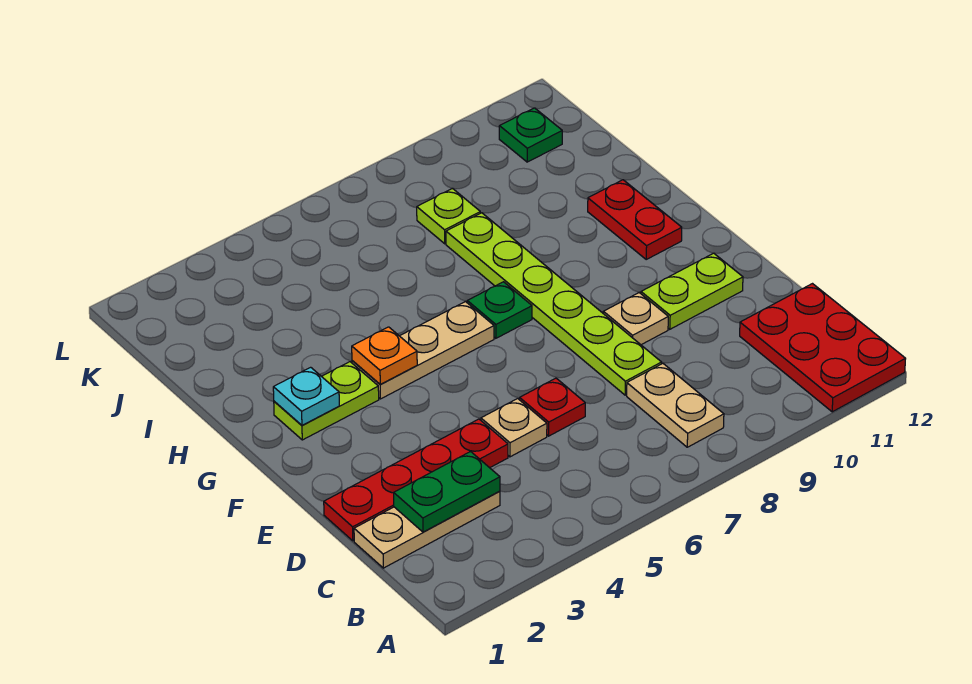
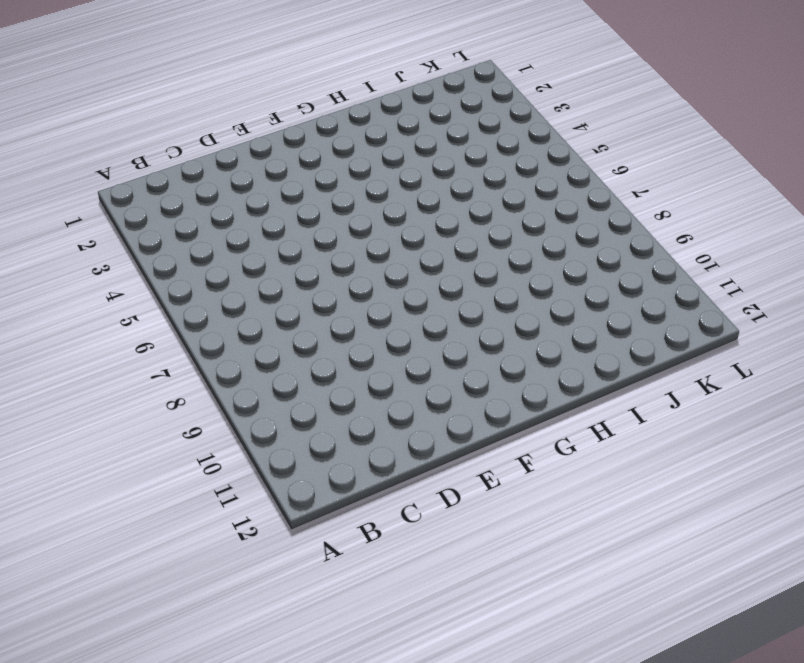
none -> red 2x3 plate [740,284,905,412]
none -> tan 1x2 plate [627,364,724,447]
none -> tan 1x3 plate [354,491,500,568]

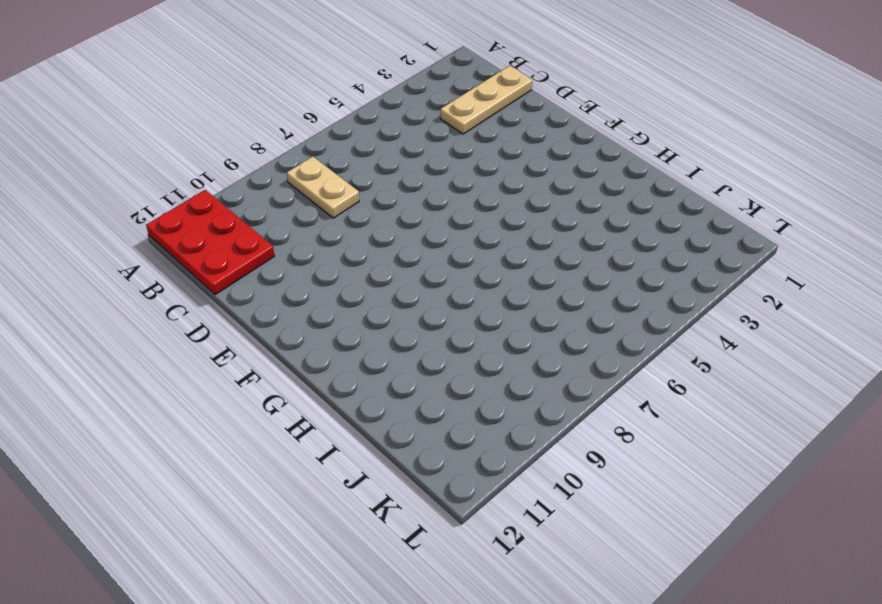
none -> red 1x4 plate [324,419,508,541]
none -> tan 1x1 plate [481,399,547,457]
none -> red 1x1 plate [520,378,585,436]

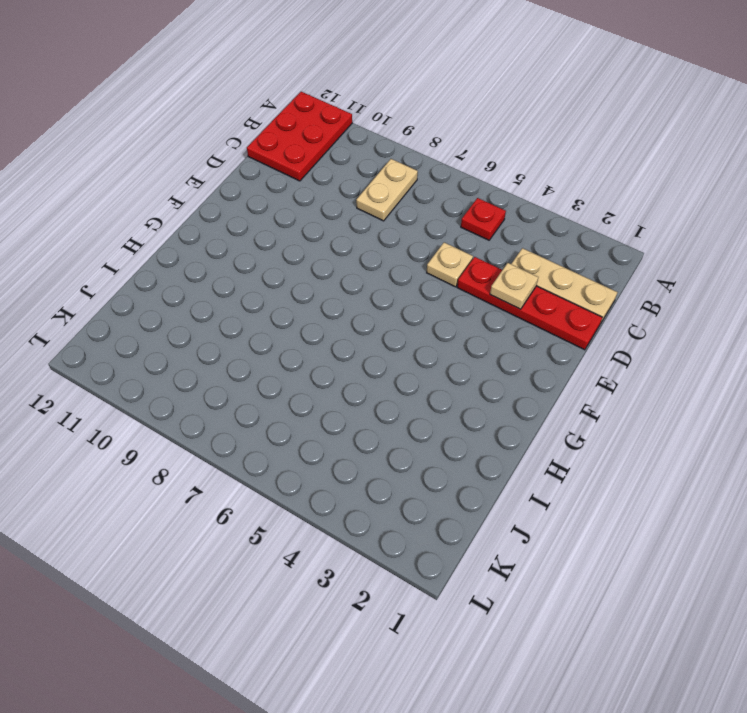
red 1x1 plate [461,198,506,240] -> red 1x1 plate moved to [520,378,585,436]
tan 1x1 plate [490,263,538,309] -> tan 1x1 plate moved to [603,293,668,345]
none -> lime 1x6 plate [446,213,662,395]
none -> lime 1x2 plate [641,253,743,329]
none -> lime 1x2 plate [274,362,379,440]

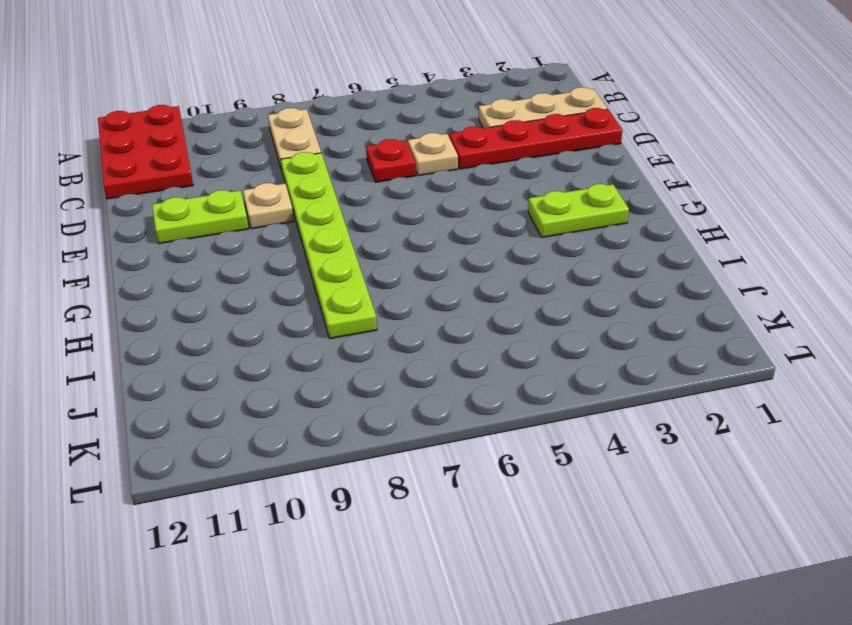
none -> tan 1x3 plate [352,302,494,399]
none -> green 1x1 plate [467,282,532,338]
none -> red 1x2 plate [588,180,682,259]

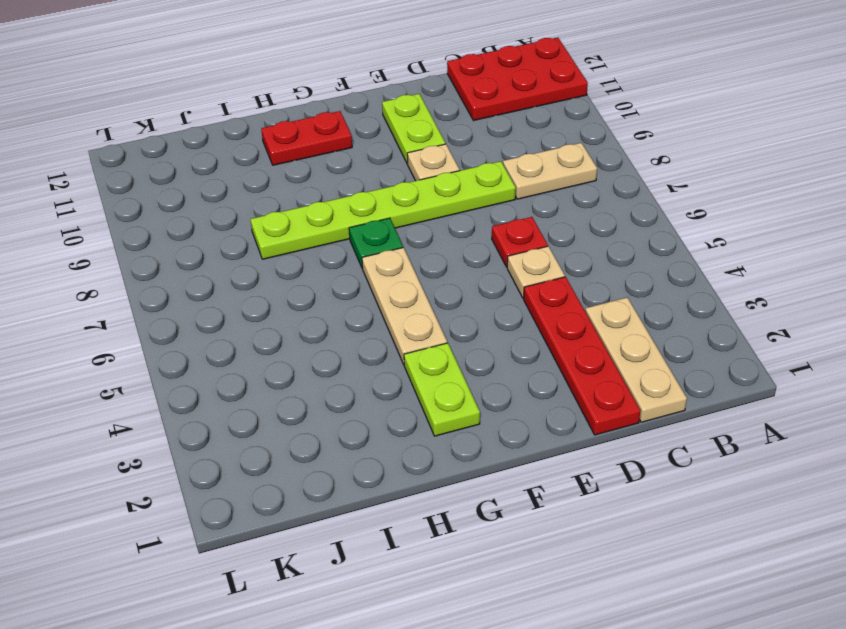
none -> lime 1x1 plate [417,188,480,244]
none -> green 1x1 plate [499,108,562,162]
none -> green 1x2 plate [394,452,500,532]

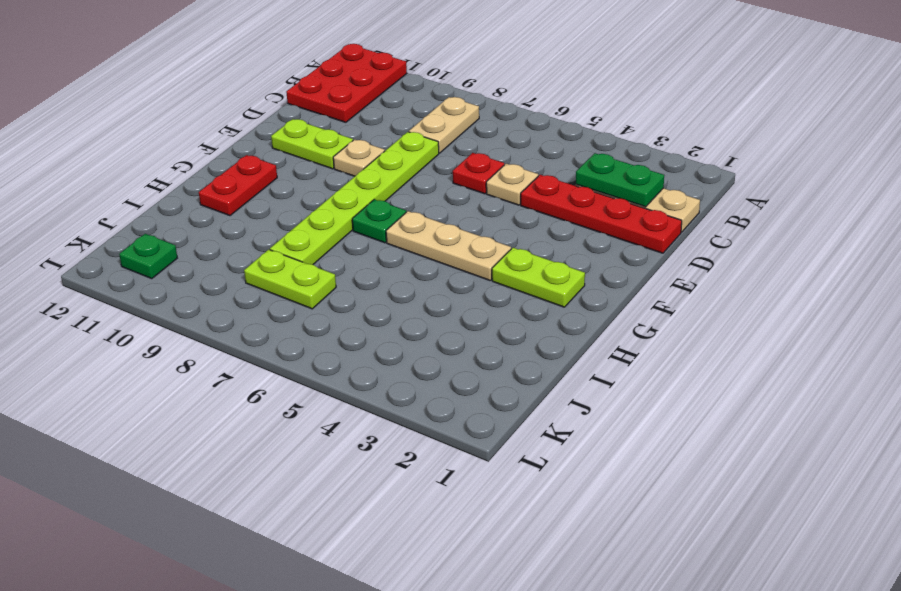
lime 1x2 plate [244,249,336,309] -> lime 1x1 plate [417,188,480,244]
none -> cyan 1x1 plate [273,367,339,426]
none -> orange 1x1 plate [352,327,417,385]

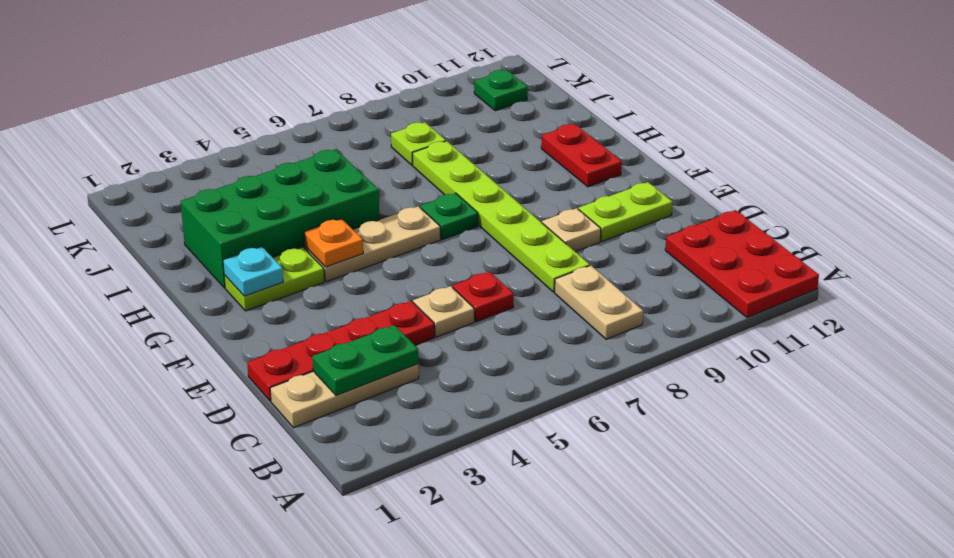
green 2x4 brick [181,149,380,288] -> none

